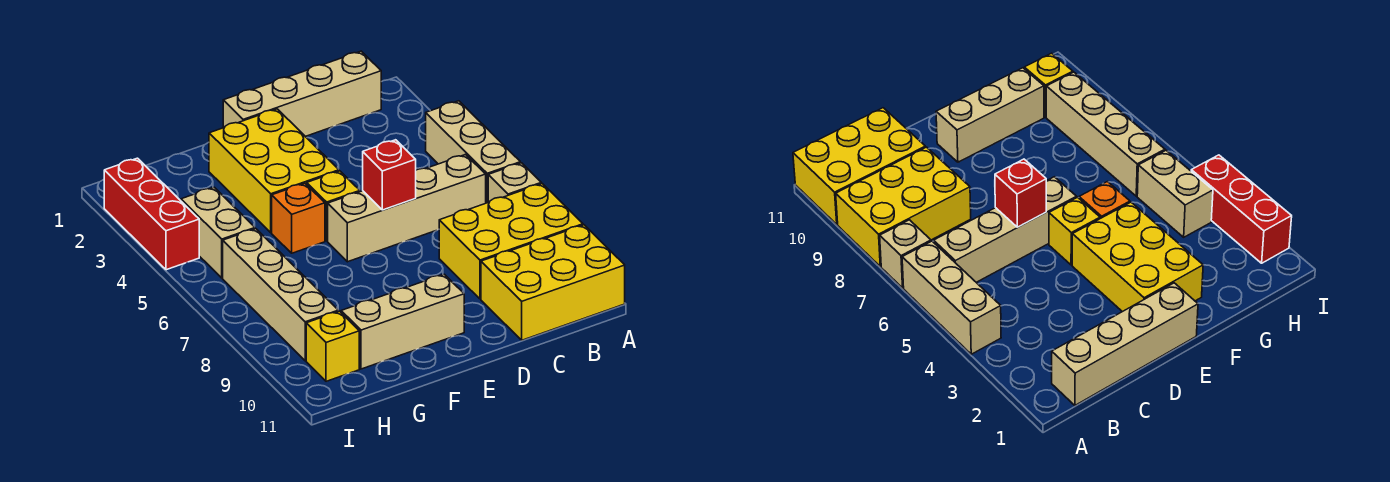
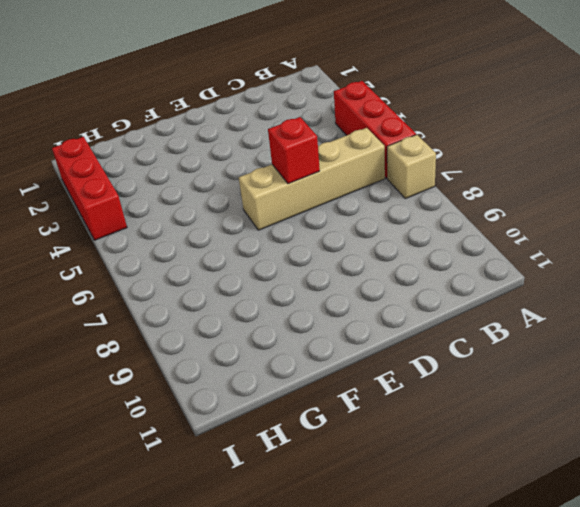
red 1x3 brick [334,81,416,178] -> tan 1x3 brick [426,101,520,203]
none -> yellow 2x3 brick [439,184,583,299]
none -> yellow 2x3 brick [481,225,625,340]
none -> tan 1x4 brick [223,51,381,136]

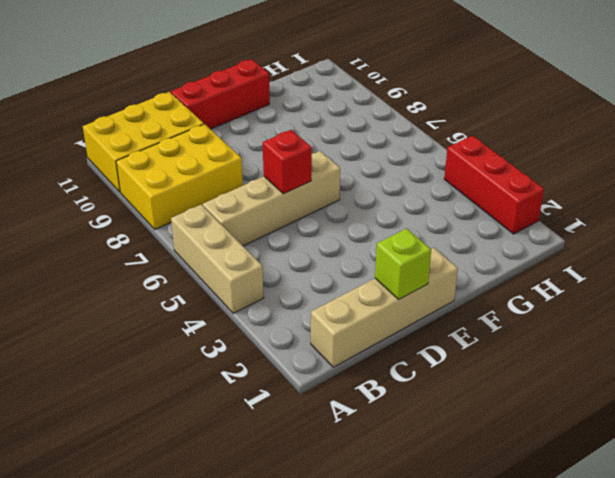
lime 1x1 brick [375,228,431,299] -> none
red 1x3 brick [171,59,270,129] -> none
none -> tan 1x1 brick [488,163,541,202]
none -> yellow 2x3 brick [209,109,339,233]
none -> yellow 1x1 brick [307,171,360,241]

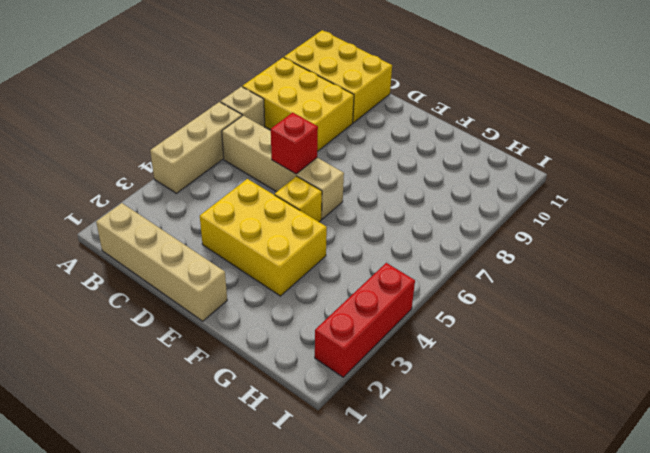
yellow 2x3 brick [200,179,327,296] -> yellow 2x3 brick turned to [209,109,339,233]
none -> tan 1x3 brick [341,274,464,369]
none -> orange 1x1 brick [272,183,325,253]
none -> tan 1x2 brick [181,187,255,278]

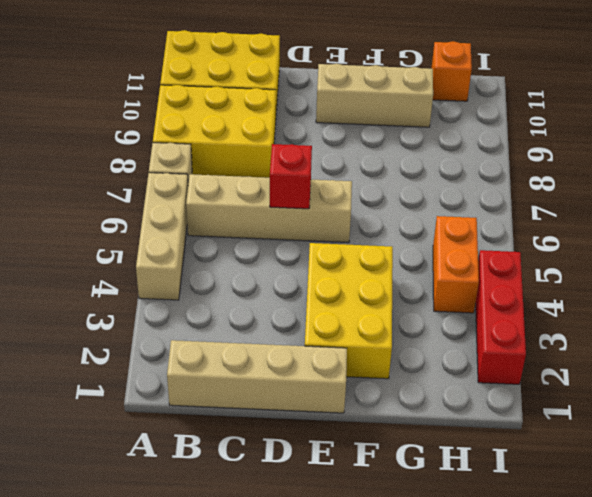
orange 1x2 brick [433,216,479,313] -> tan 1x2 brick [181,187,255,278]
orange 1x1 brick [431,41,472,101] -> orange 1x1 brick moved to [272,183,325,253]
none -> yellow 1x1 brick [307,171,360,241]
none -> tan 1x4 brick [223,229,338,361]
none -> yellow 1x1 brick [306,311,359,381]

